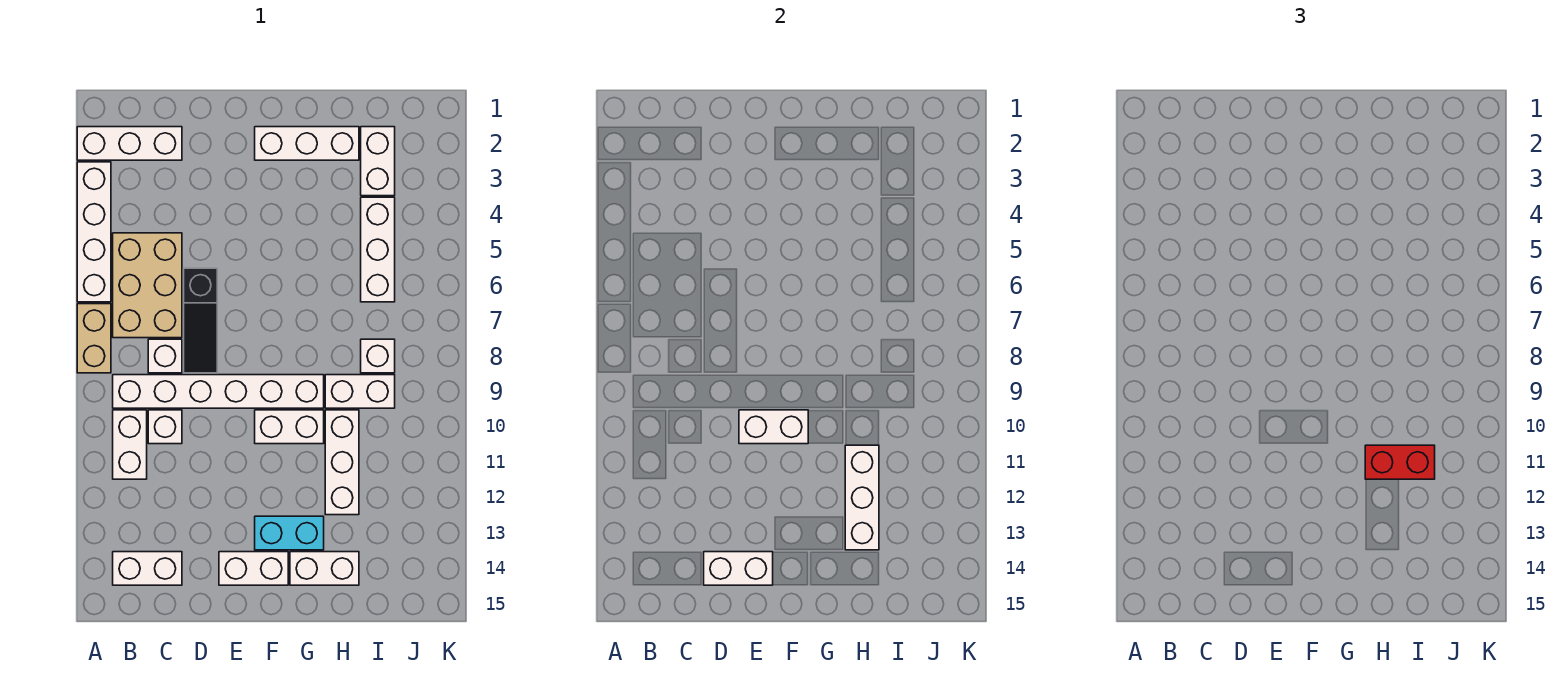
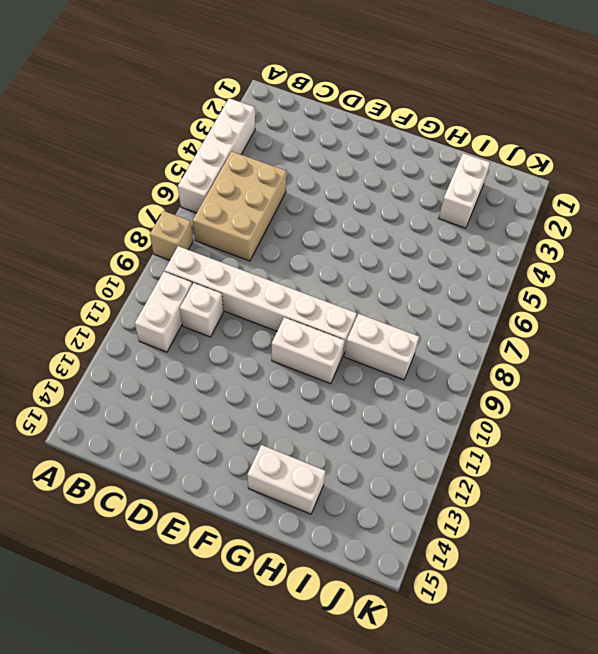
tan 1x1 brick [150,211,193,260] -> tan 1x2 brick [77,304,111,373]
none -> white 1x3 brick [77,127,182,160]
none -> white 1x2 brick [113,552,182,585]
none -> white 1x1 brick [148,339,182,373]

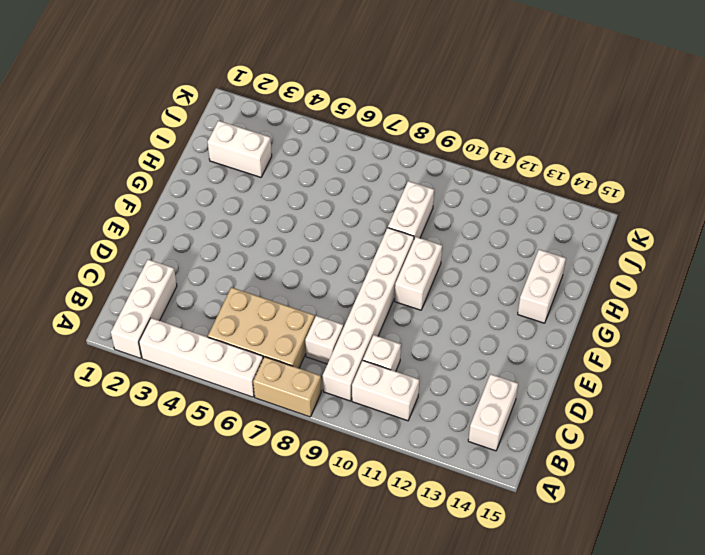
none -> black 1x3 slope [184,268,217,373]
none -> white 1x2 brick [219,552,288,585]
none -> white 1x3 brick [255,127,359,160]

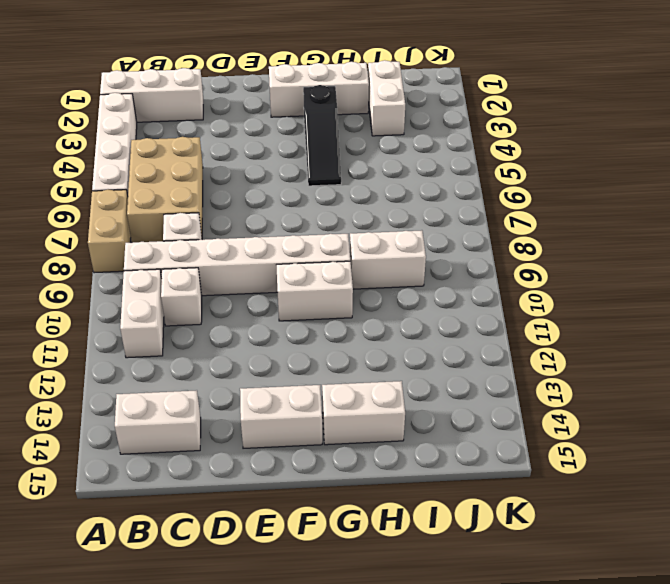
black 1x3 slope [303,85,341,186] -> black 1x3 slope moved to [184,268,217,373]
none -> cyan 1x2 brick [255,516,324,550]
none -> white 1x3 brick [325,410,359,515]
none -> white 1x3 brick [361,197,395,302]

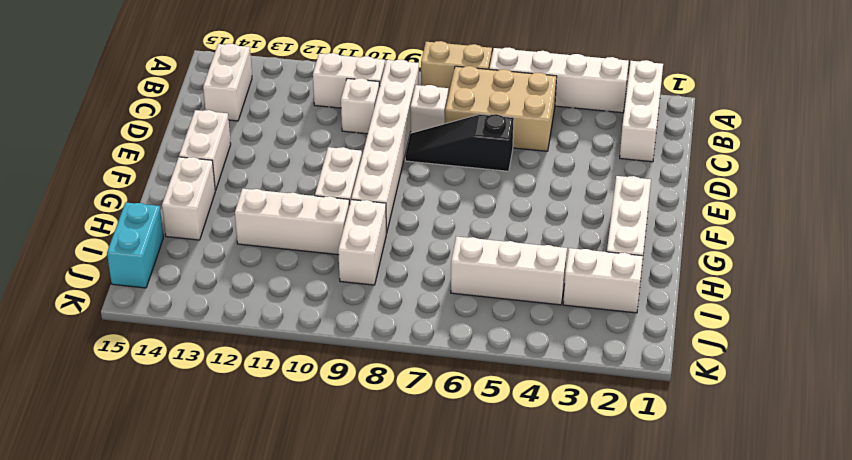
cyan 1x2 brick [107,202,164,288] -> cyan 1x2 brick moved to [255,516,324,550]
none -> white 1x1 brick [361,339,395,373]
none -> white 1x2 brick [704,552,773,585]
none -> white 1x2 brick [739,410,808,444]

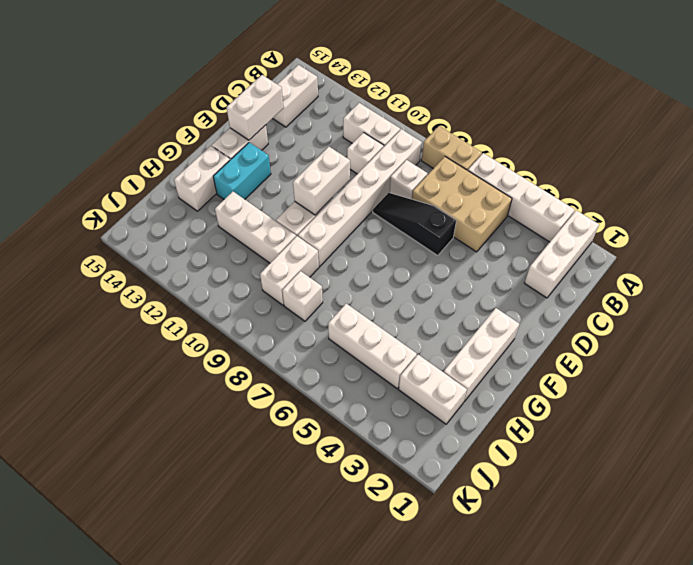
none -> white 1x3 brick [845,445,879,550]
none -> red 1x2 brick [1365,445,1435,479]

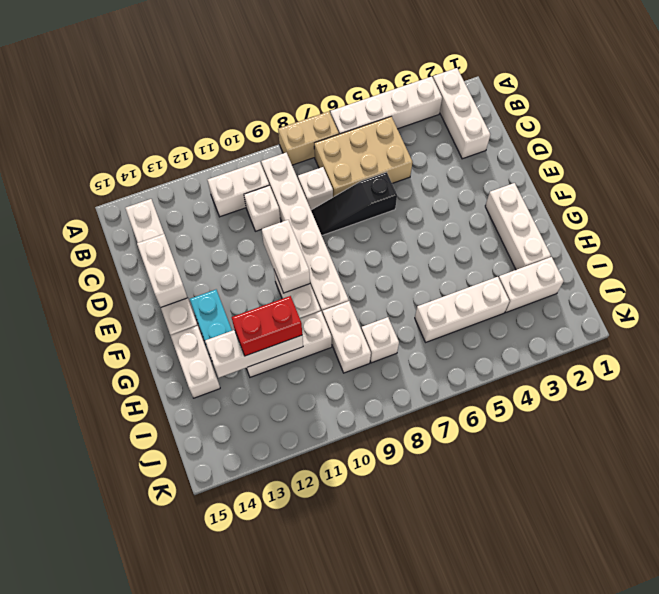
red 1x2 brick [232,296,302,356] -> red 1x2 brick turned to [1365,445,1435,479]

